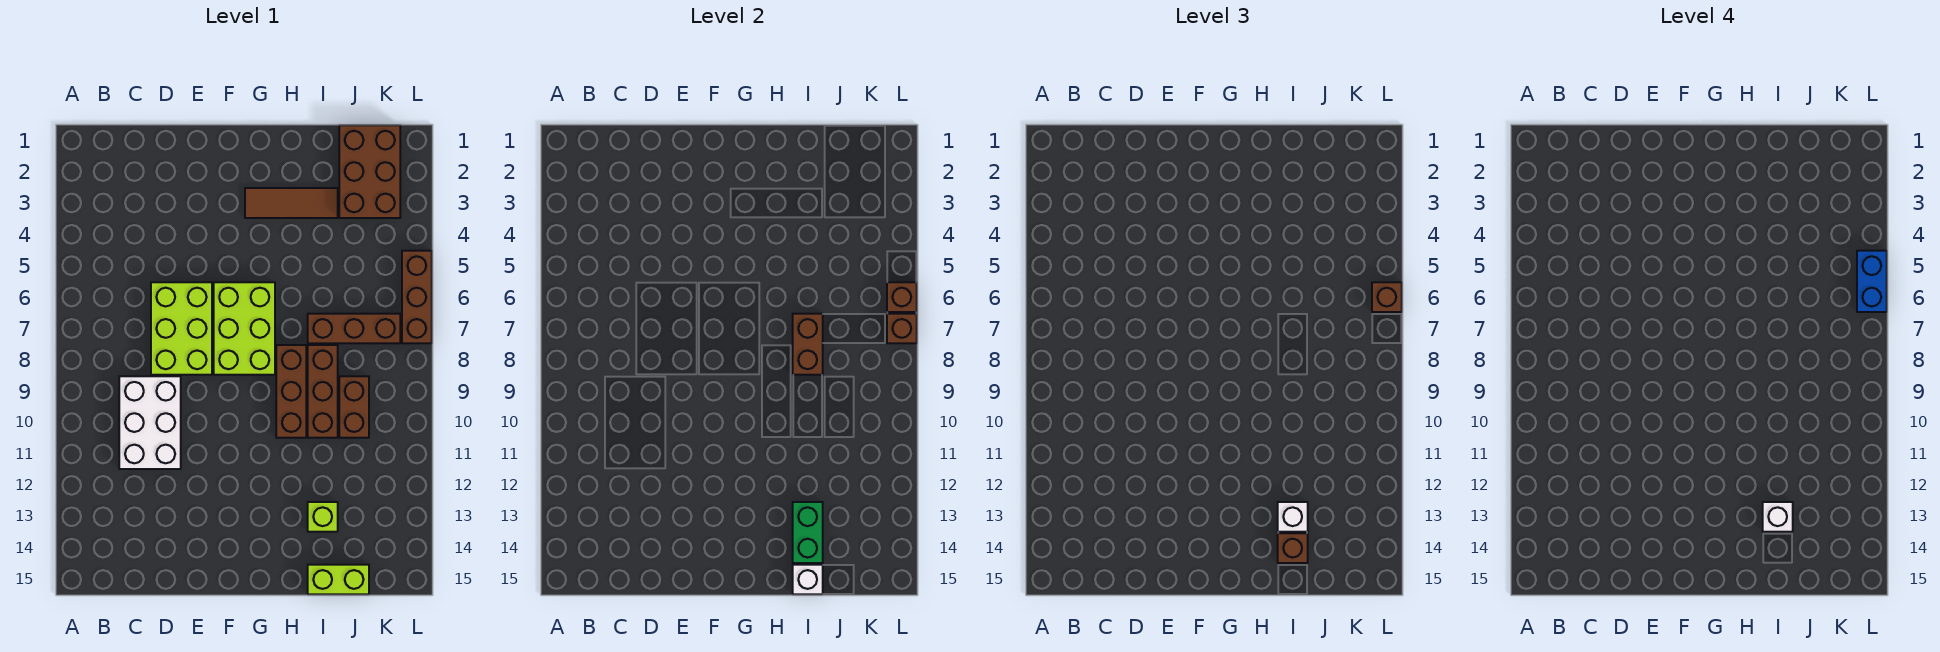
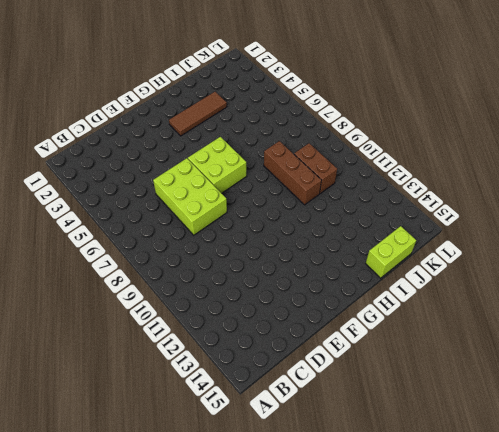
lime 2x2 brick [188,137,247,193] -> lime 2x3 brick [214,282,275,375]
none -> white 2x3 brick [119,376,181,469]
none -> brown 1x3 brick [276,345,306,438]
none -> brown 1x3 brick [308,314,400,343]

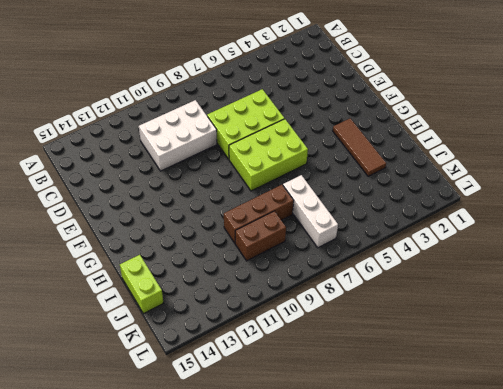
white 1x3 brick [283,175,338,248] -> brown 1x3 brick [308,314,400,343]
none -> brown 1x3 brick [276,345,306,438]
none -> lime 1x1 brick [308,502,338,532]
none -> brown 2x3 brick [339,125,400,218]

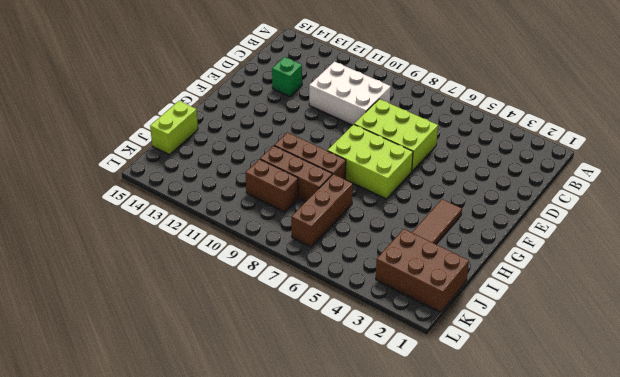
green 1x1 brick [272,57,302,97] -> none
none -> lime 1x1 brick [308,502,338,532]
none -> brown 1x3 brick [402,251,432,343]
none -> brown 1x2 brick [793,314,823,375]

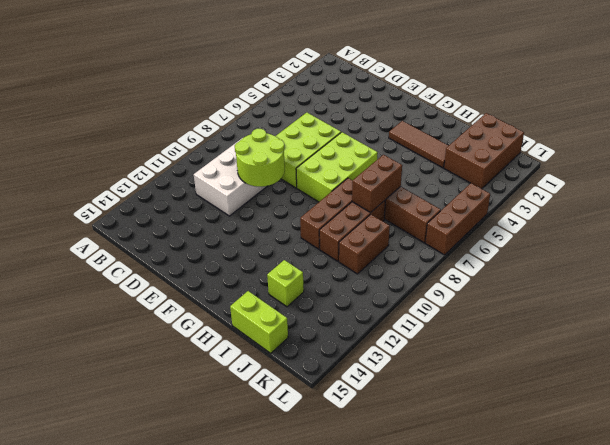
lime 2x2 round brick [235,129,285,187] -> none
none -> green 1x2 brick [793,502,823,563]
none -> white 1x1 brick [793,565,823,594]
none -> brown 1x1 brick [887,282,917,312]

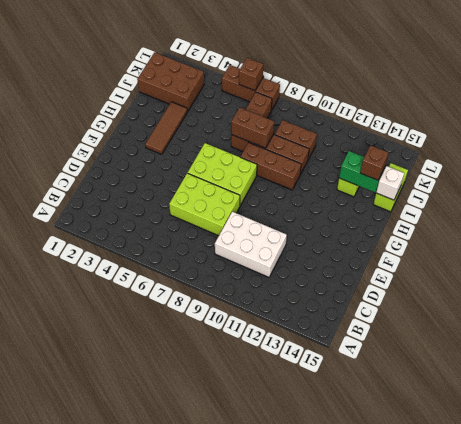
none -> brown 1x1 brick [887,314,917,343]
none -> white 1x1 brick [1278,502,1308,532]
none -> brown 1x1 brick [1372,282,1402,312]

